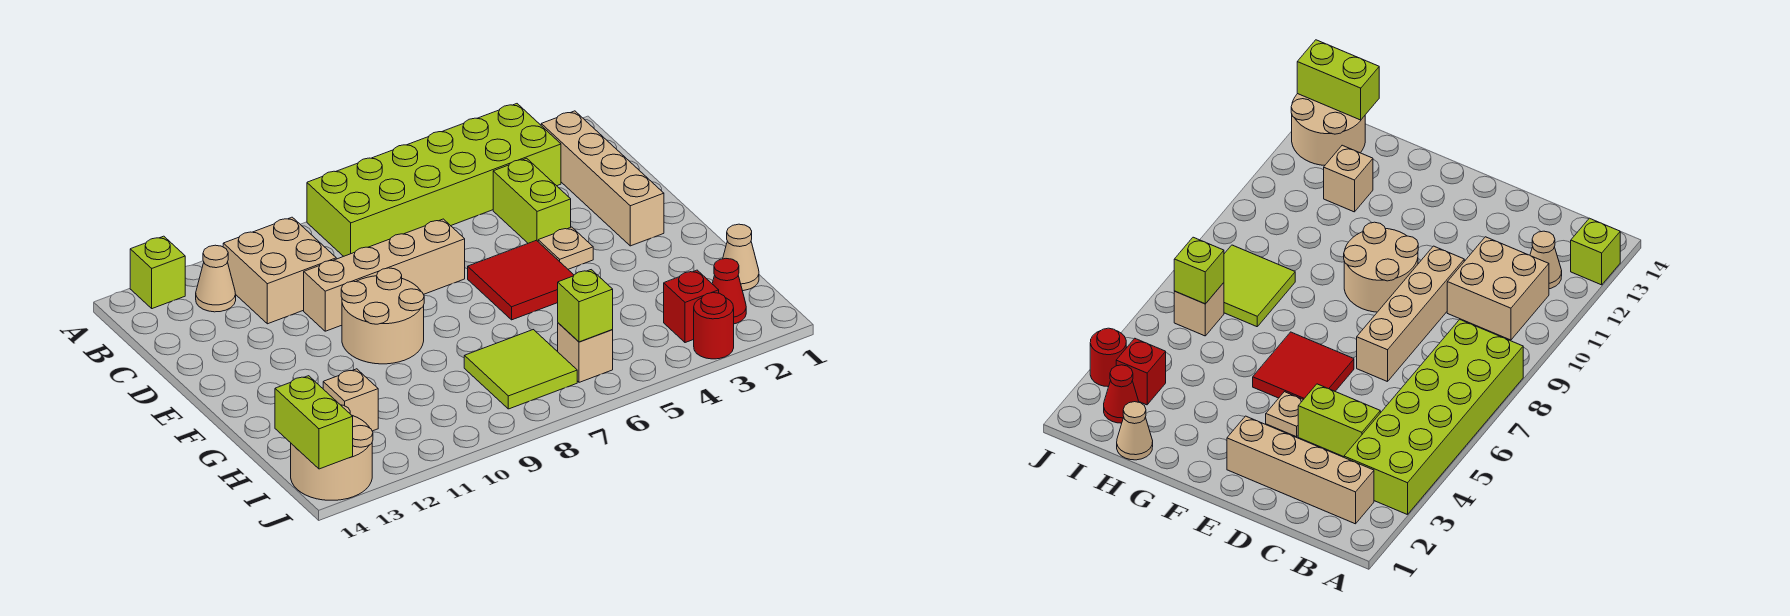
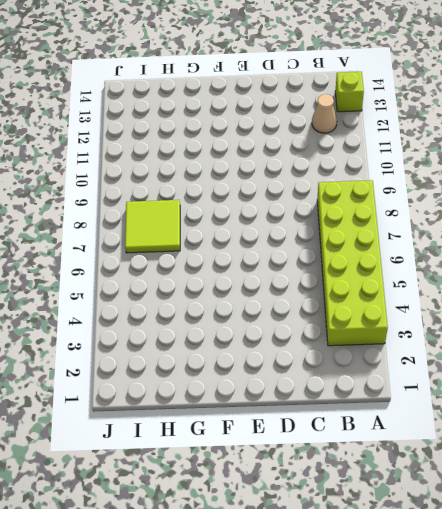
none -> tan 1x4 brick [541,111,664,246]
none -> tan 2x2 brick [223,217,336,324]
none -> lime 1x2 brick [493,158,571,243]

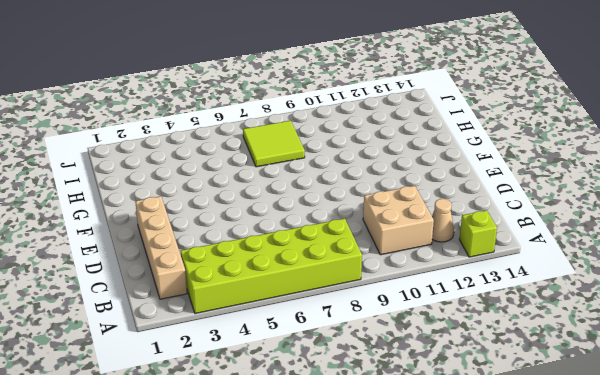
none -> lime 1x2 brick [493,158,571,243]
none -> tan 1x4 brick [304,219,465,331]
none -> tan 1x1 plate [538,227,593,269]

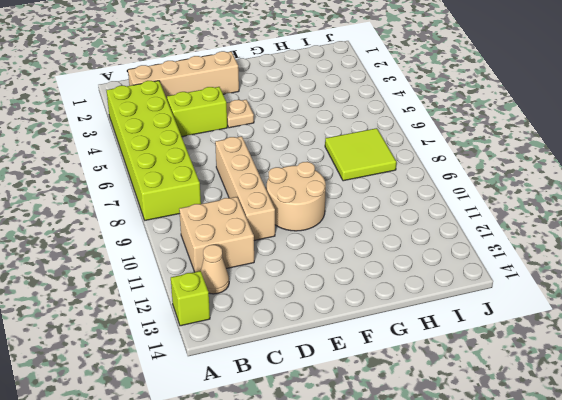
none -> red 2x2 tile [468,240,574,320]
none -> tan 1x1 cone [723,224,759,291]
none -> tan 1x1 brick [323,369,378,431]

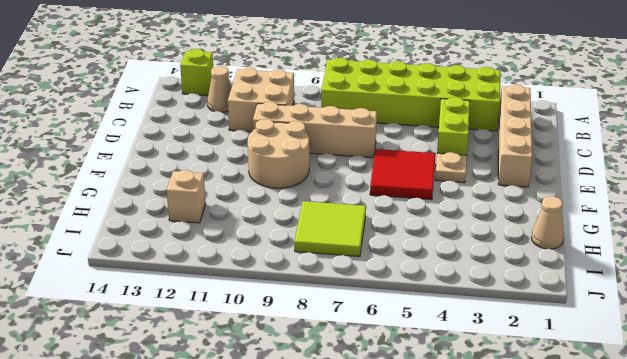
none -> red 1x1 cone [712,259,746,324]
none -> red 1x1 brick [664,270,719,343]
none -> tan 1x1 brick [558,323,613,382]

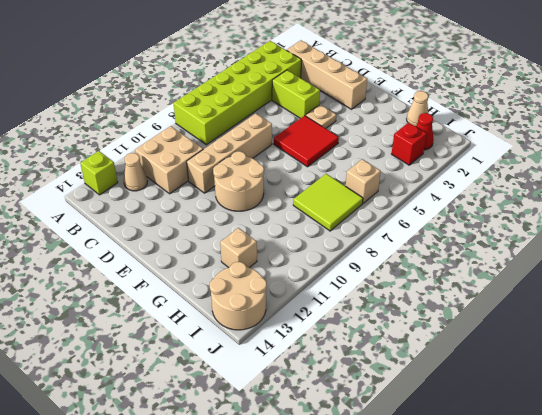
none -> red 1x1 round brick [694,293,734,359]
none -> lime 1x1 brick [558,270,613,342]
none -> lime 1x2 brick [275,376,353,469]

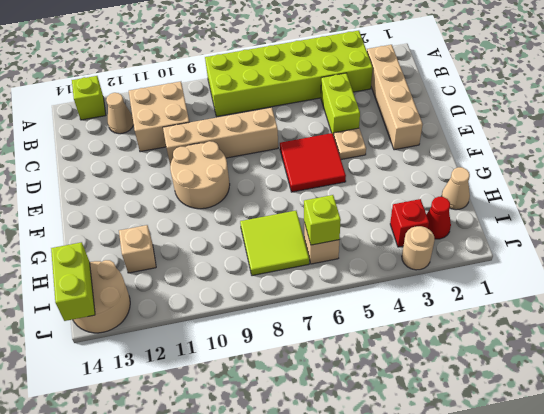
tan 1x1 round brick [402,226,435,270] -> red 1x1 round brick [694,293,734,359]

